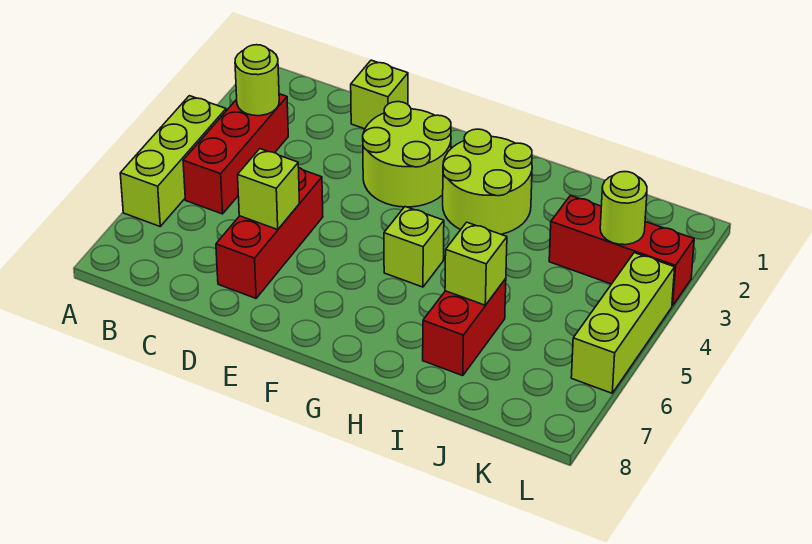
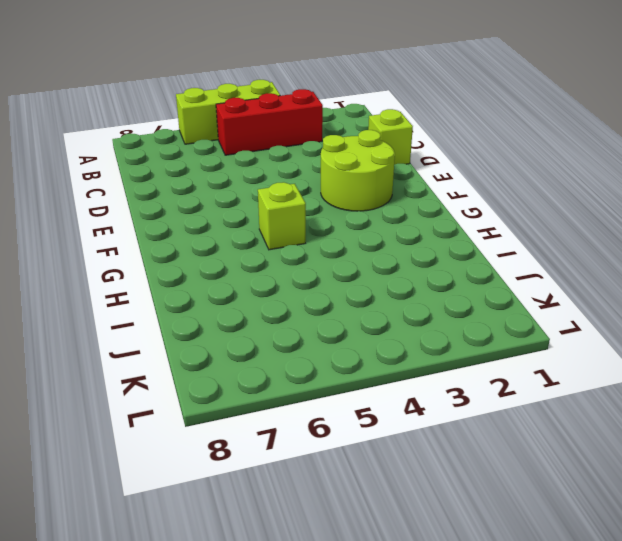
none -> red 1x3 brick [216,168,323,298]
none -> lime 2x2 round brick [443,129,532,234]
none -> red 1x2 brick [423,279,506,376]

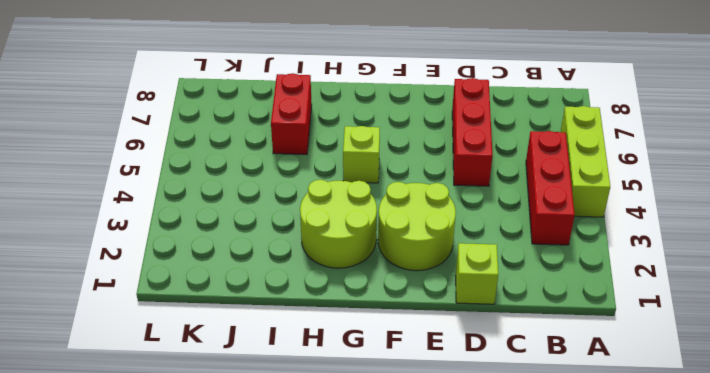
none -> red 1x3 brick [549,196,694,306]
none -> lime 1x3 brick [571,253,675,393]
none -> lime 1x1 round brick [235,45,279,116]

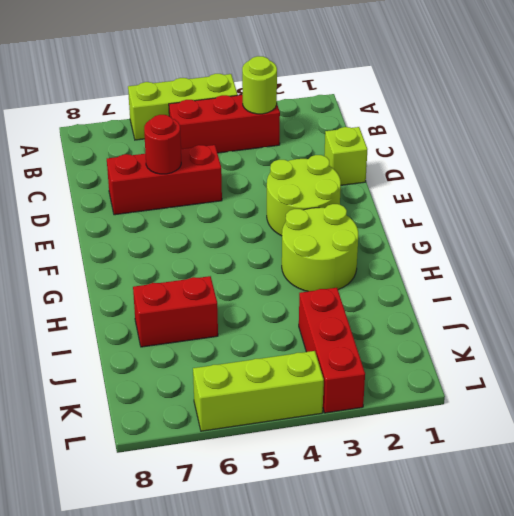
red 1x1 round brick [144,115,181,174] -> lime 1x1 brick [238,149,300,230]
none -> lime 1x1 brick [384,207,444,287]
none -> lime 1x1 brick [445,222,507,305]
none -> lime 1x1 round brick [600,172,647,245]

